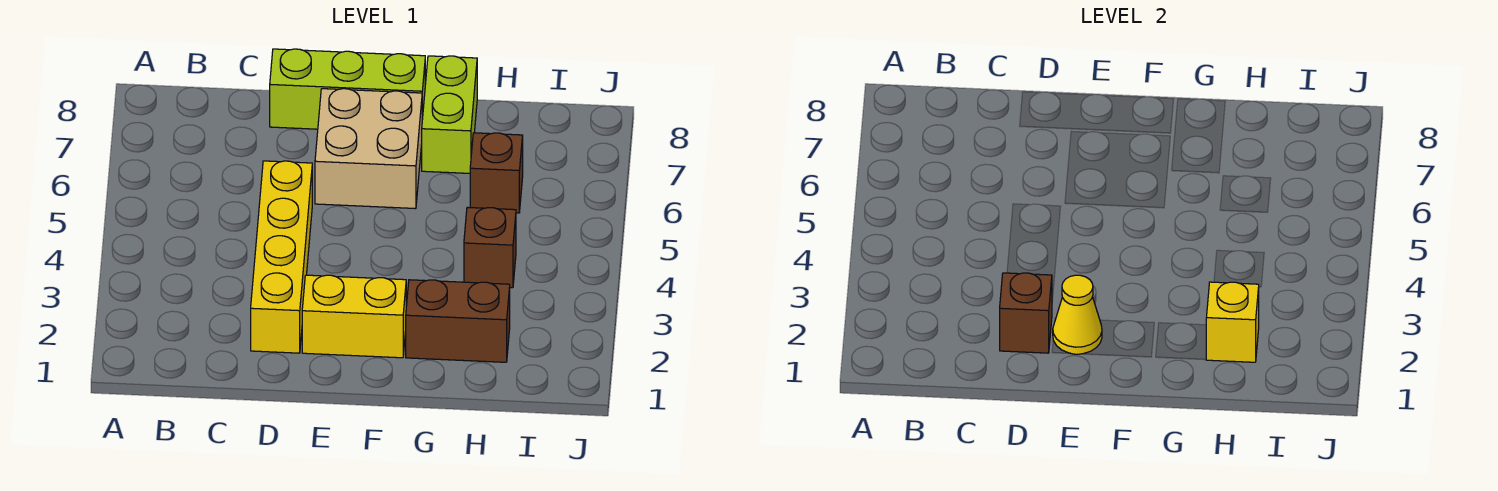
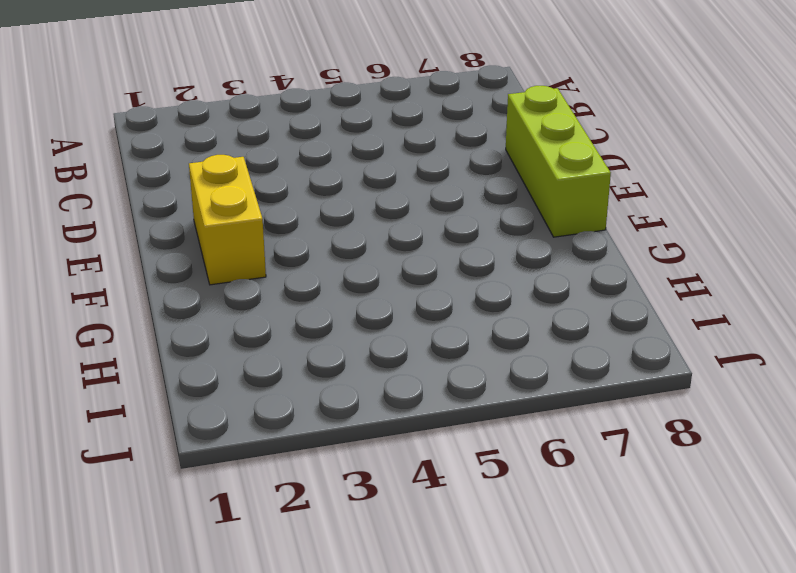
none -> yellow 1x4 brick [251,161,312,353]
none -> tan 2x2 brick [315,89,422,209]

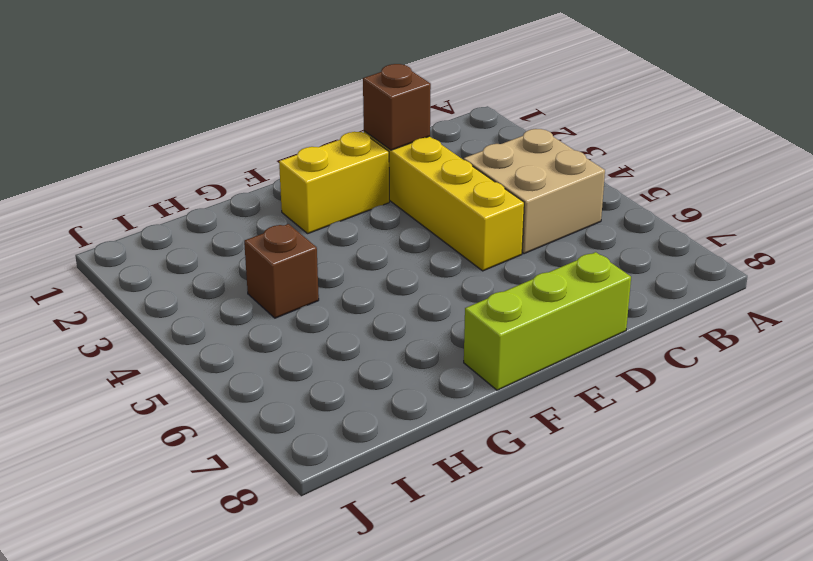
tan 2x2 brick [464,129,605,254] -> tan 2x2 brick moved to [315,89,422,209]
none -> brown 1x2 brick [406,280,510,362]
none -> lime 1x2 brick [422,56,477,173]

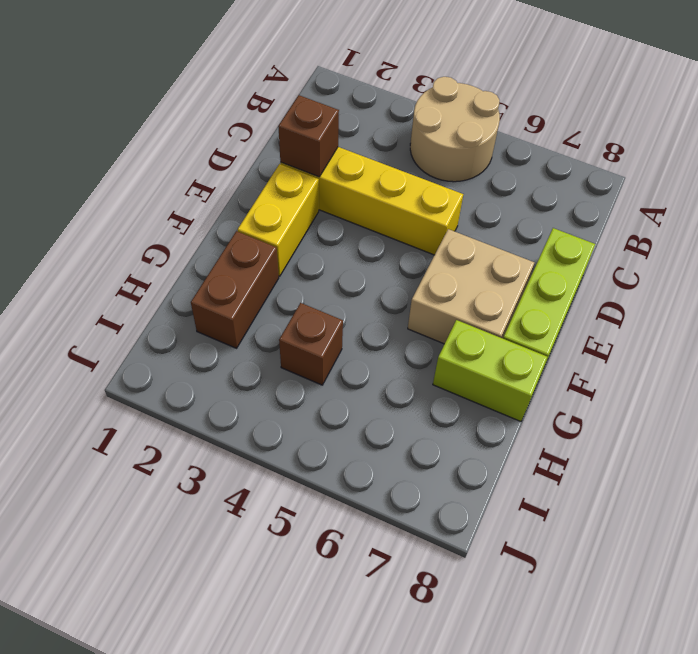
tan 2x2 round brick [410,77,500,182] -> none
none -> brown 1x1 brick [470,133,523,213]
none -> yellow 1x1 cone [1053,275,1102,354]

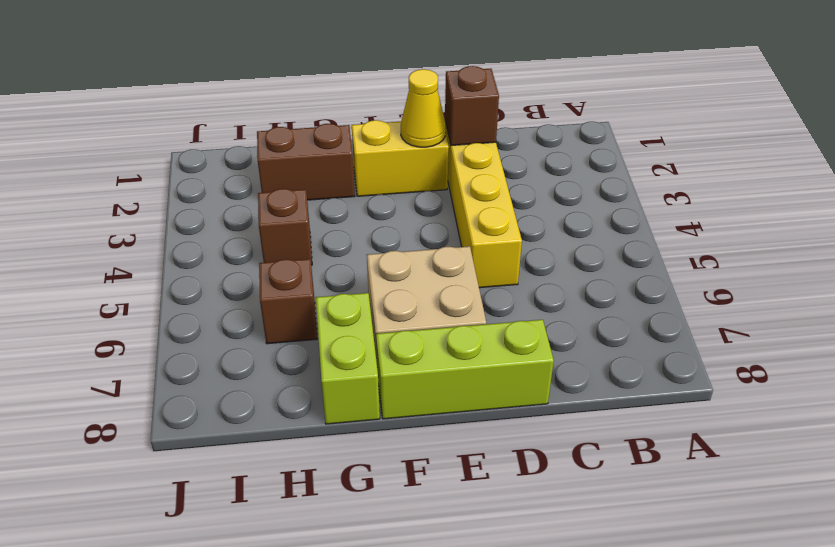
none -> yellow 1x1 brick [1206,282,1259,362]

